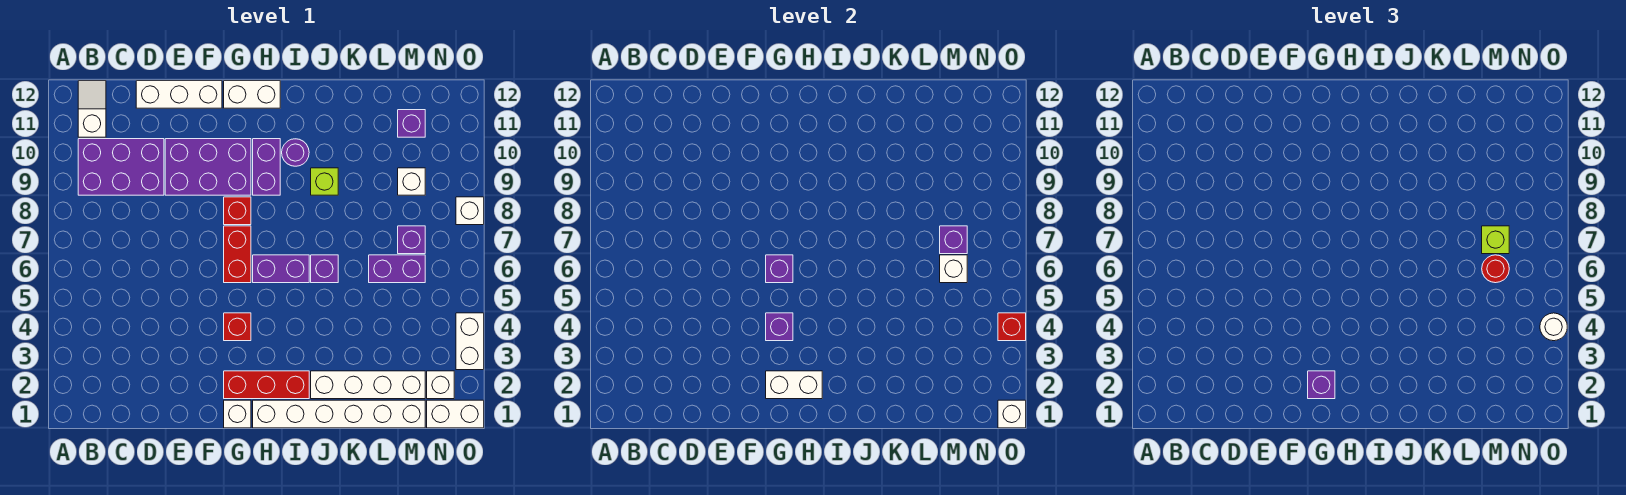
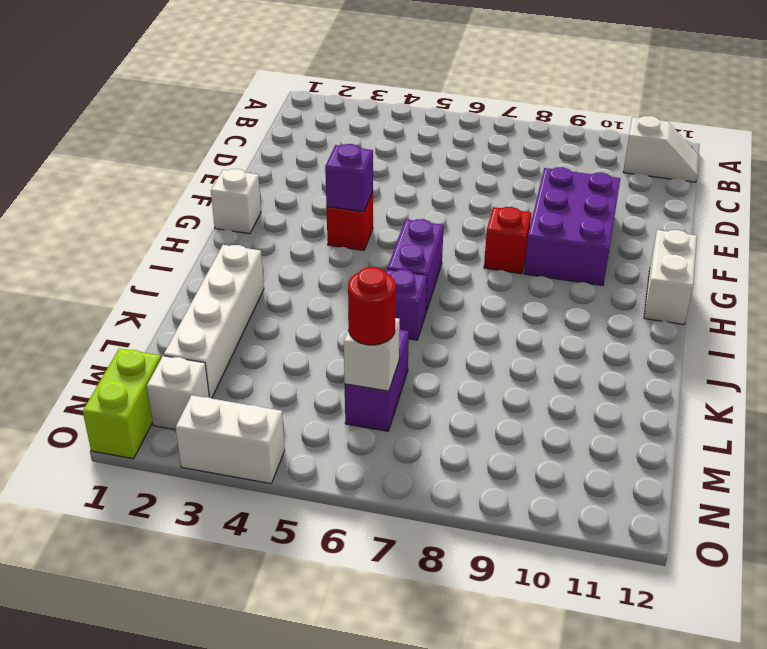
lime 1x2 brick [83,349,161,459] -> white 1x2 brick [427,400,484,428]
none -> purple 2x3 brick [78,139,164,195]
none -> white 1x3 brick [136,81,222,108]
none -> red 1x3 brick [224,371,309,399]
none -> red 1x2 brick [224,226,251,283]

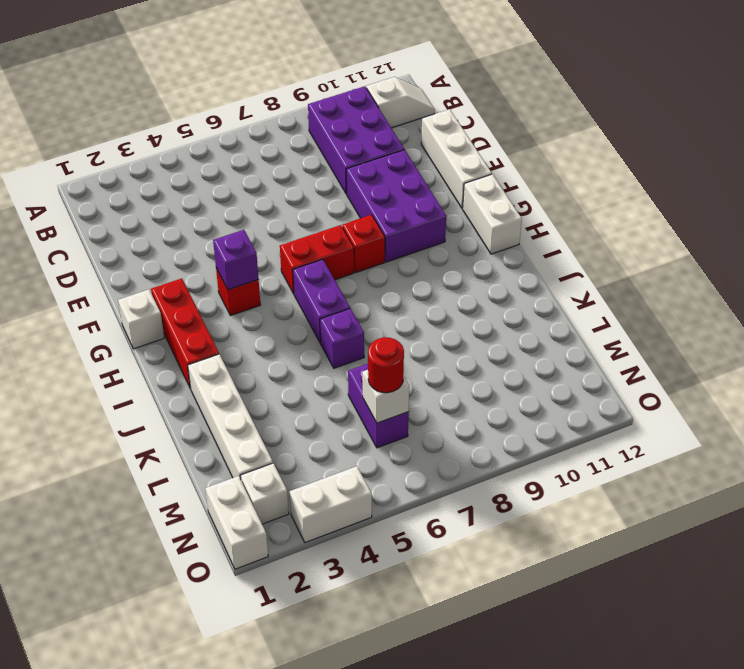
none -> white 1x6 brick [253,400,425,428]
none -> purple 1x2 brick [253,139,280,195]
none -> purple 1x1 round brick [282,139,309,166]
none -> lime 1x1 brick [311,168,338,195]

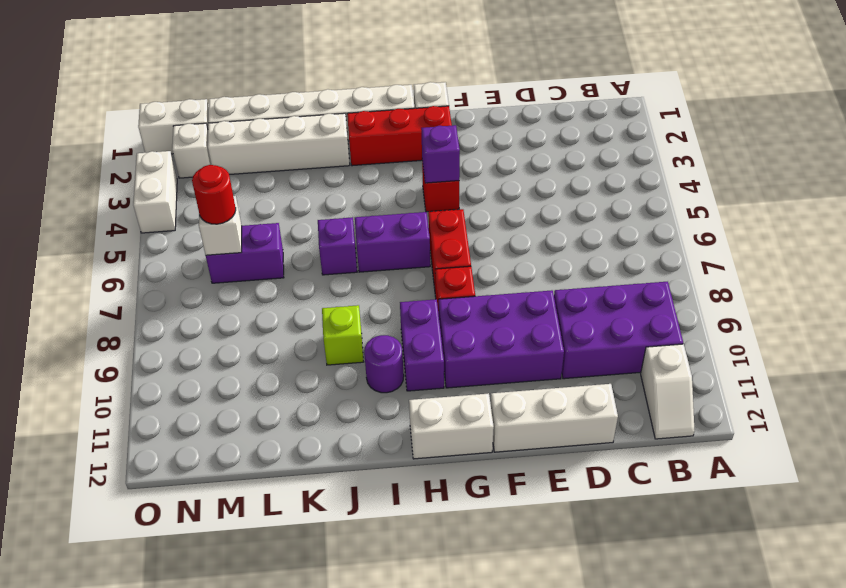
none -> purple 1x1 brick [398,226,425,254]
none -> white 1x1 brick [398,168,425,195]
none -> purple 1x1 brick [398,110,425,137]
none -> white 1x1 brick [456,197,484,225]

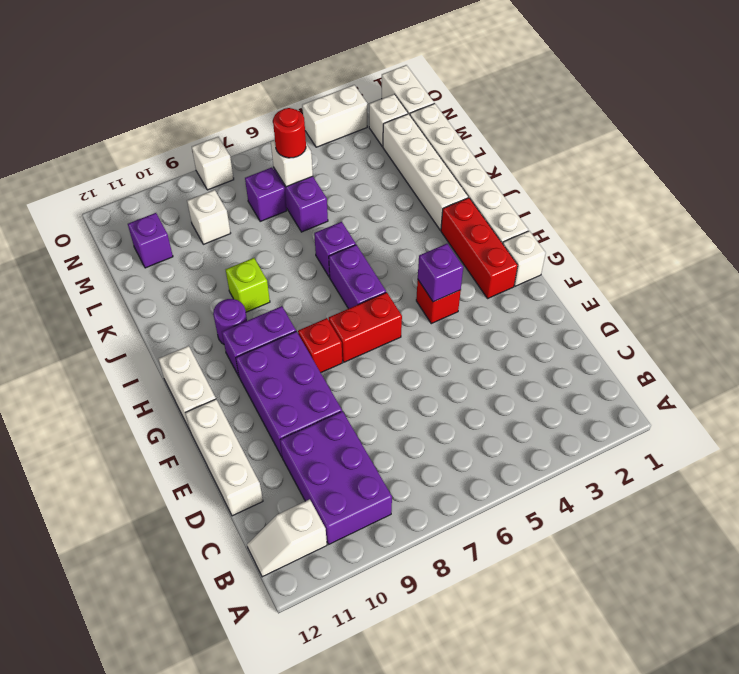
none -> white 1x2 brick [766,371,822,399]
none -> purple 1x1 brick [766,255,793,283]
none -> purple 1x1 brick [940,226,967,254]
none -> white 1x1 brick [998,400,1026,428]

